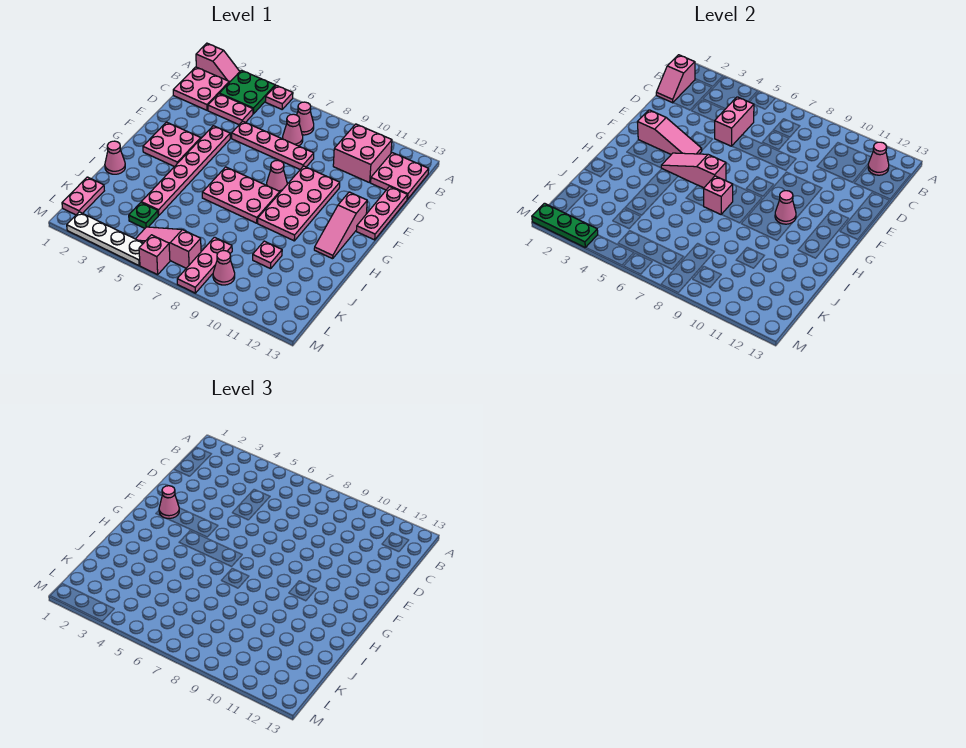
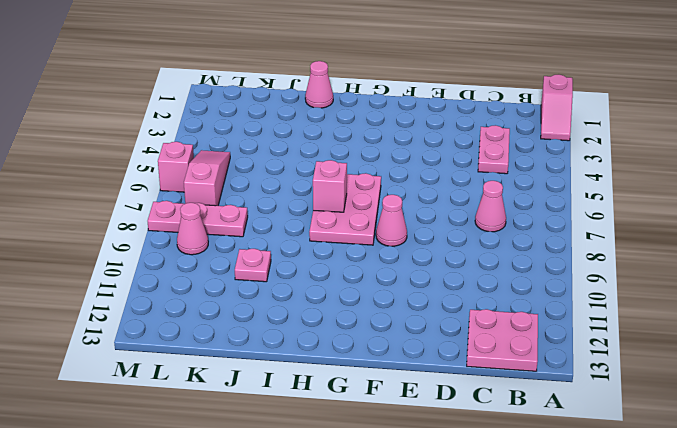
none -> green 2x2 plate [219,70,275,114]
none -> pink 1x1 plate [266,85,293,109]
none -> pink 2x2 plate [173,67,229,110]
none -> pink 1x1 cone [297,102,314,135]

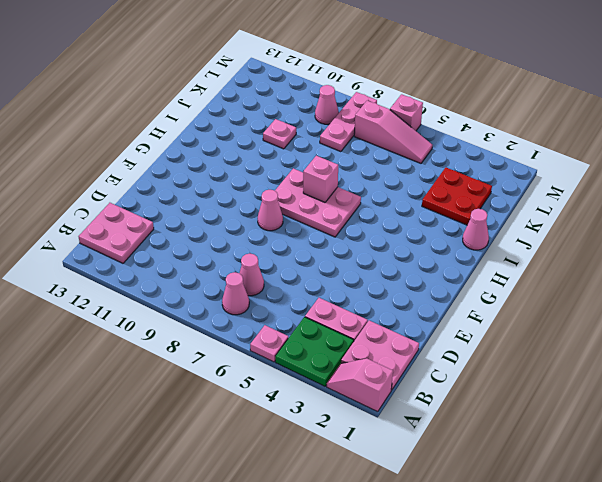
red 2x2 plate [422,168,492,225] -> none
none -> pink 2x2 brick [333,124,392,183]
none -> pink 1x4 plate [232,121,314,169]
none -> pink 1x3 plate [356,187,407,240]
none -> pink 1x6 plate [141,126,230,216]

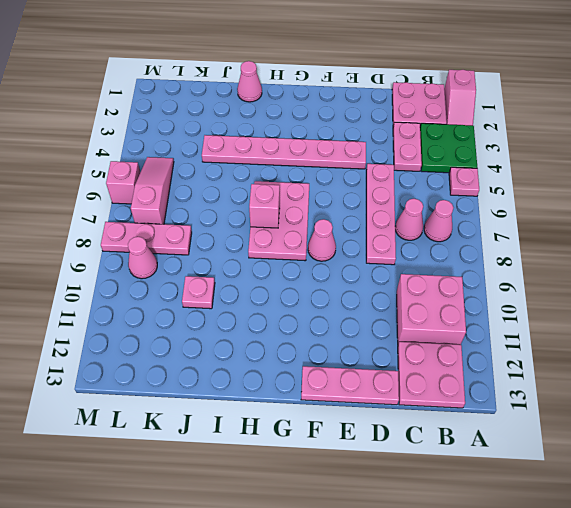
none -> pink 2x4 plate [258,166,340,241]
none -> pink 2x2 plate [143,122,201,167]
none -> pink 1x3 slope [314,192,367,259]
none -> pink 1x2 plate [62,177,104,215]

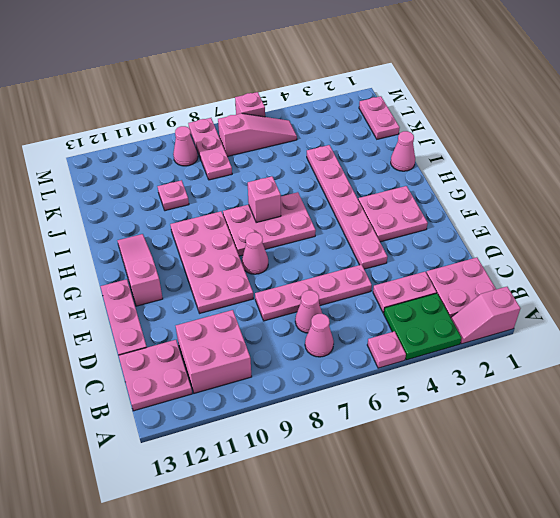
none -> green 1x1 plate [129,203,158,228]
none -> white 1x4 plate [67,212,143,265]
none -> pink 1x2 slope [656,55,695,103]
none -> pink 1x1 cone [868,142,889,175]

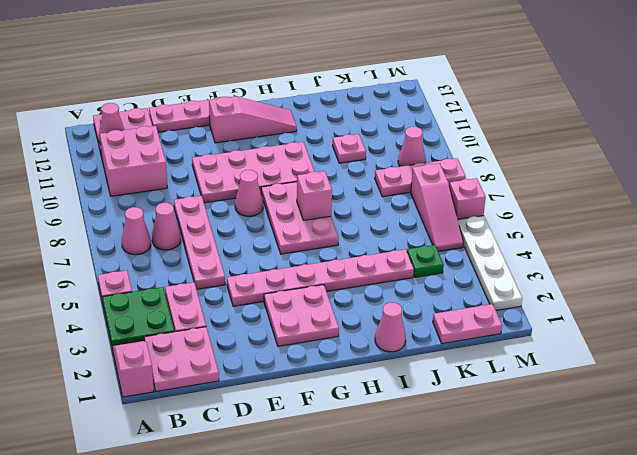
none -> pink 1x2 slope [656,55,695,103]
none -> pink 1x2 brick [715,97,754,146]
none -> pink 1x3 slope [638,110,702,154]
none -> pink 1x3 slope [661,153,726,188]

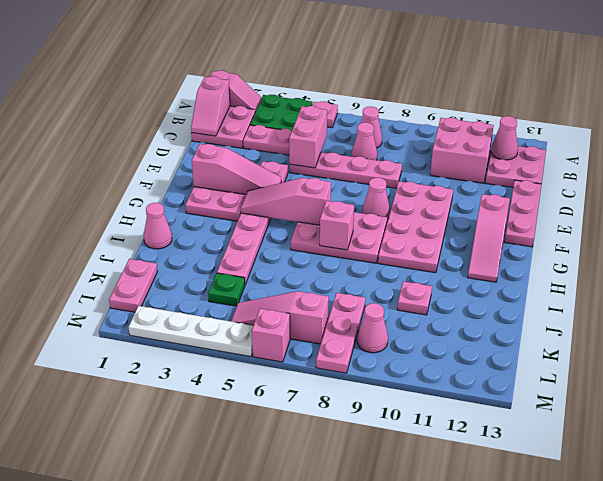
none -> pink 1x1 cone [775,191,796,224]
none -> green 1x3 plate [532,203,598,248]
none -> pink 1x1 cone [159,486,179,518]

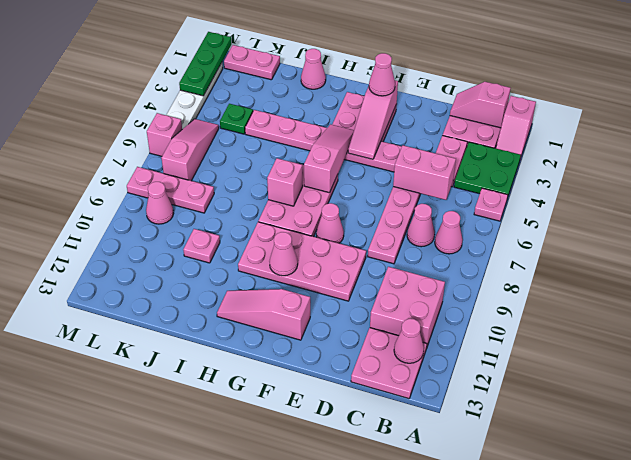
none -> pink 1x3 plate [356,187,407,240]

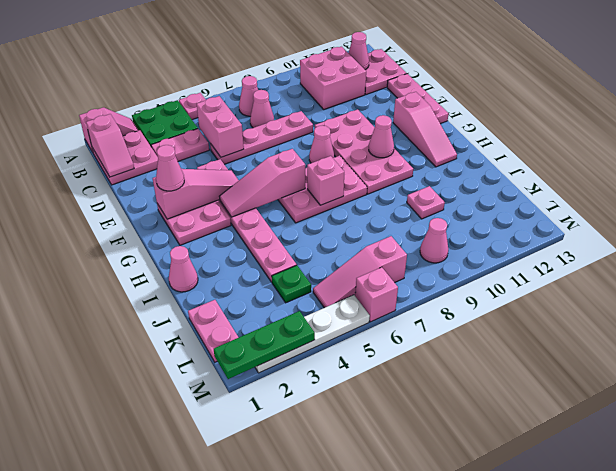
none -> pink 1x3 plate [177,237,232,293]

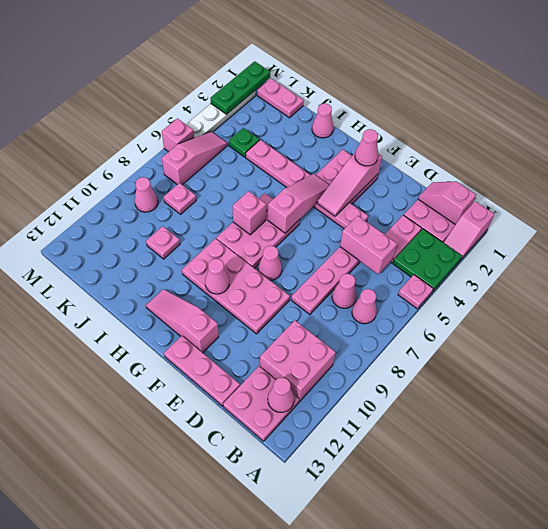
pink 1x1 plate [164,183,196,214] -> pink 1x3 plate [177,237,232,293]

